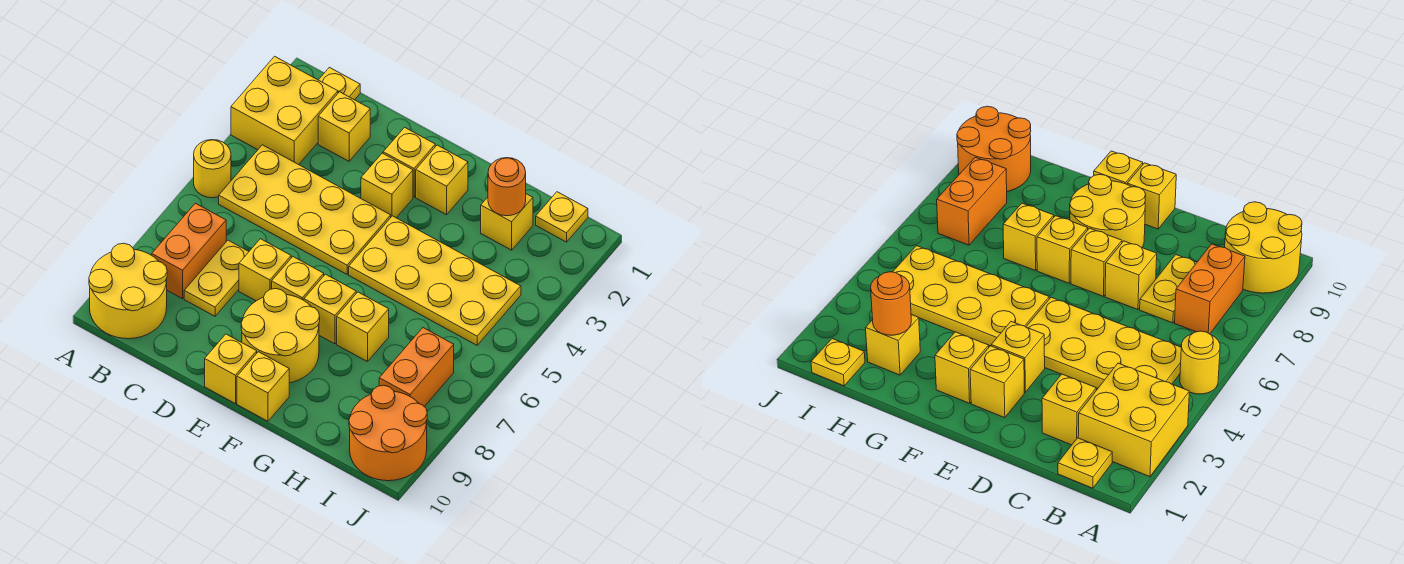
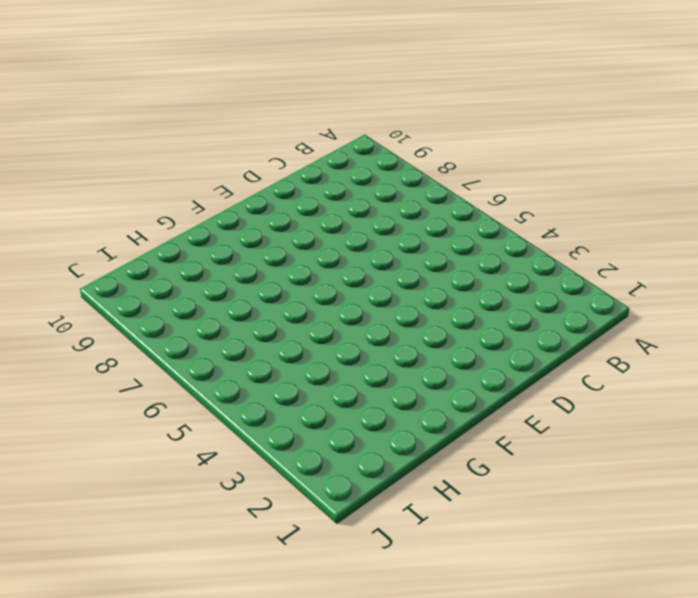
none -> yellow 2x2 brick [231,56,338,165]
none -> yellow 1x1 round brick [194,140,231,198]
none -> yellow 2x2 round brick [89,243,167,339]

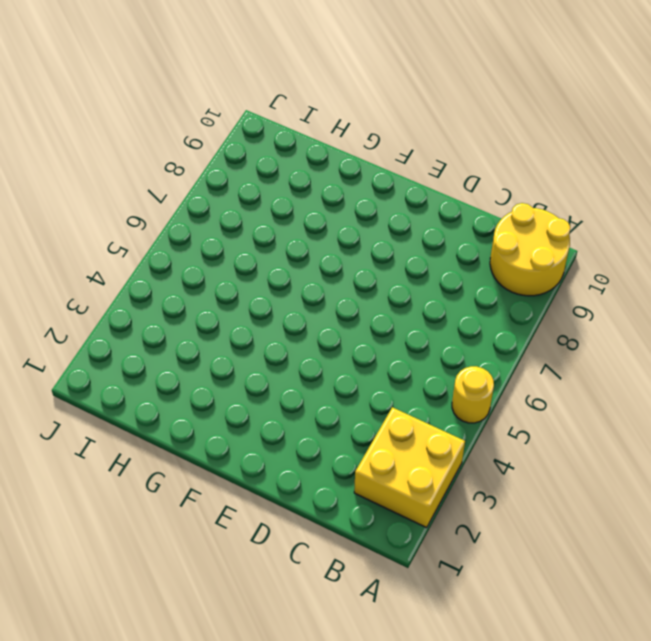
none -> yellow 1x1 plate [319,67,360,100]
none -> yellow 2x4 plate [219,145,391,274]
none -> orange 1x2 brick [152,203,226,299]

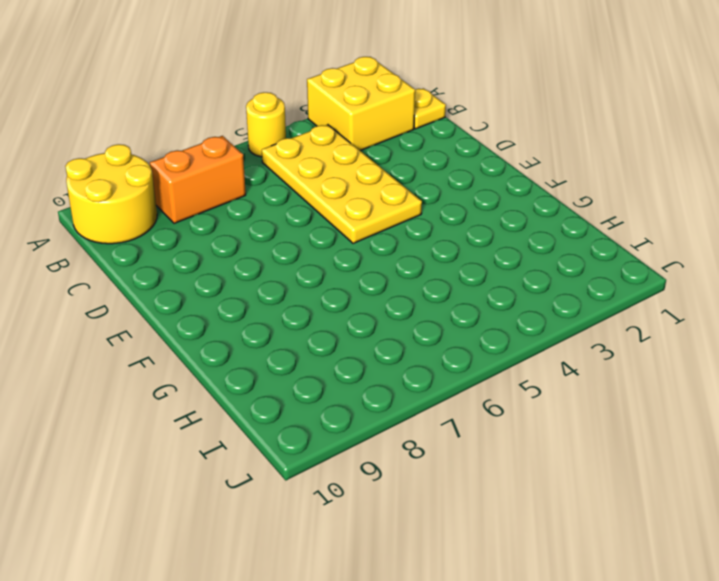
none -> yellow 1x1 brick [318,92,370,161]
none -> yellow 1x2 plate [184,240,249,316]
none -> yellow 1x1 brick [239,239,291,301]

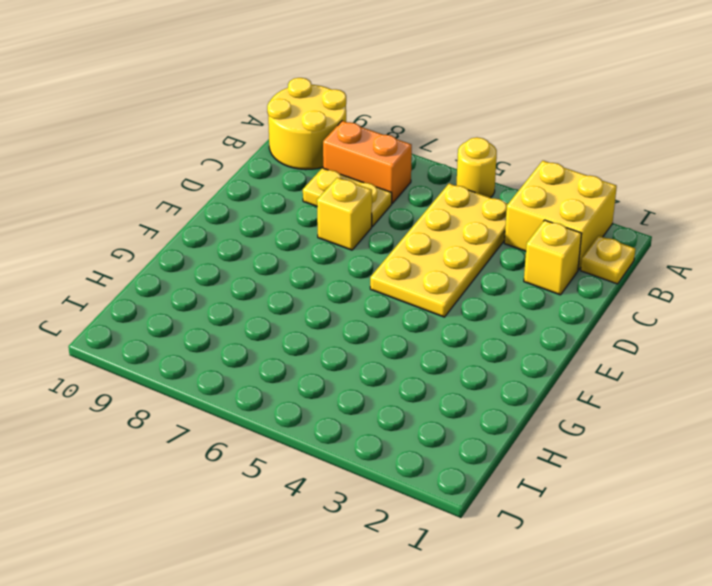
none -> yellow 1x1 brick [383,127,435,197]
none -> yellow 1x1 brick [361,153,413,218]
none -> yellow 1x1 brick [272,257,324,300]

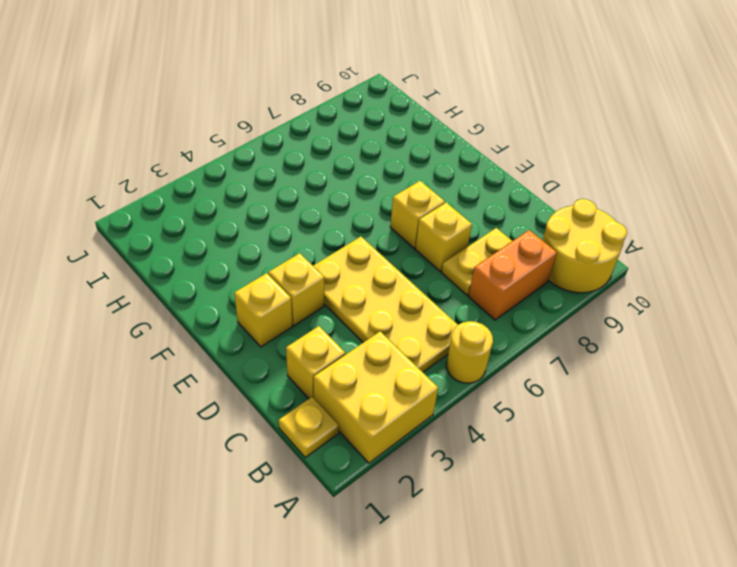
none -> yellow 2x2 round brick [241,289,320,383]
none -> yellow 1x1 brick [205,334,257,404]
none -> yellow 1x1 brick [416,145,468,215]

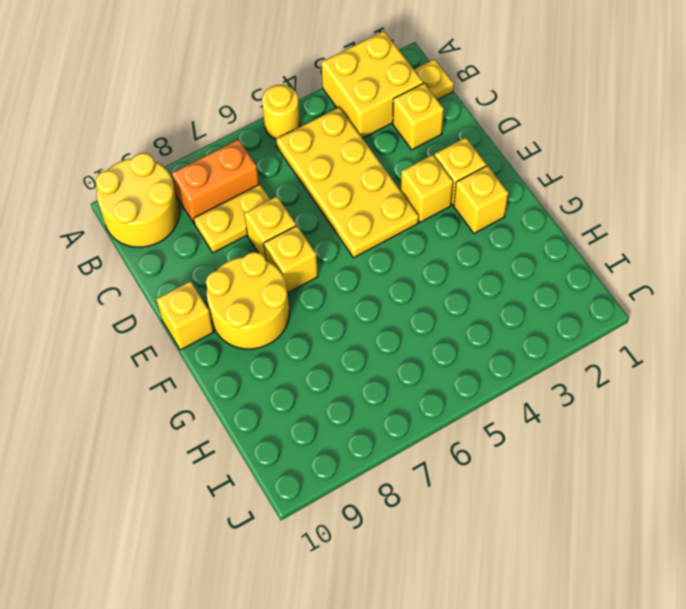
none -> yellow 2x4 plate [349,216,521,345]
none -> yellow 1x1 brick [304,274,356,344]
none -> yellow 1x1 brick [237,352,289,421]

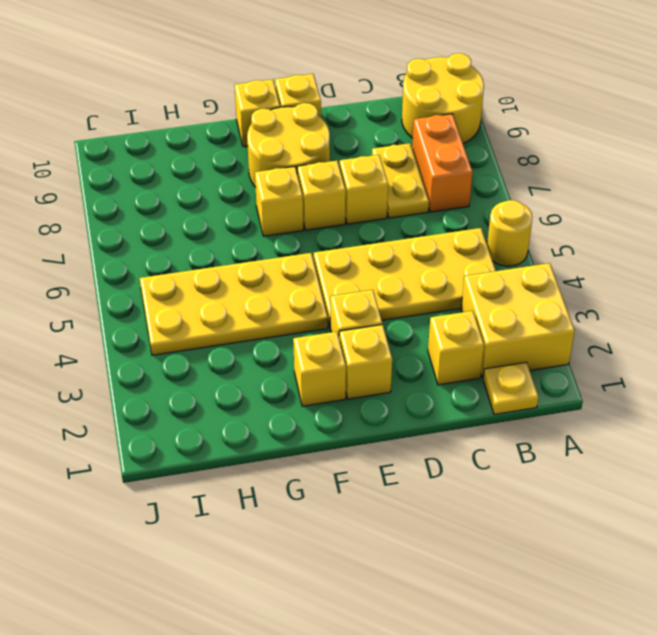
none -> yellow 1x1 brick [337,292,389,362]
none -> yellow 1x1 brick [481,194,533,250]
none -> yellow 1x1 plate [536,192,588,242]

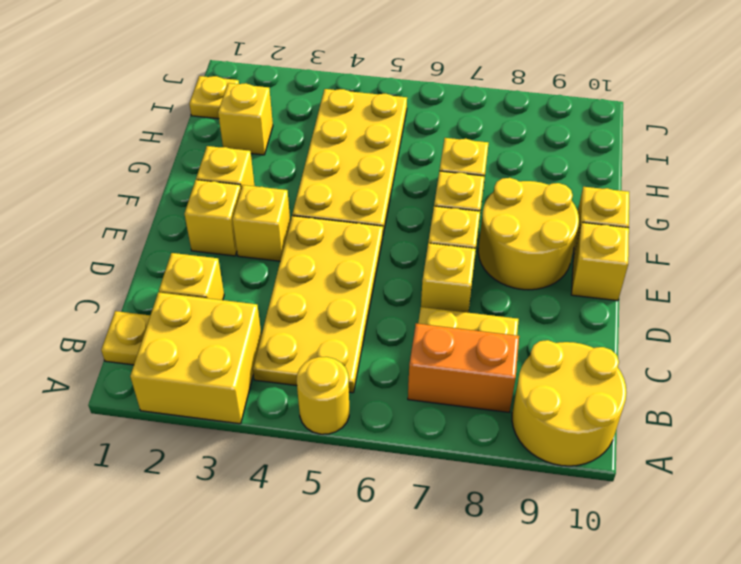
none -> orange 1x2 brick [379,328,454,407]
none -> orange 2x2 round brick [349,385,427,481]
none -> orange 1x1 round brick [488,158,526,216]

